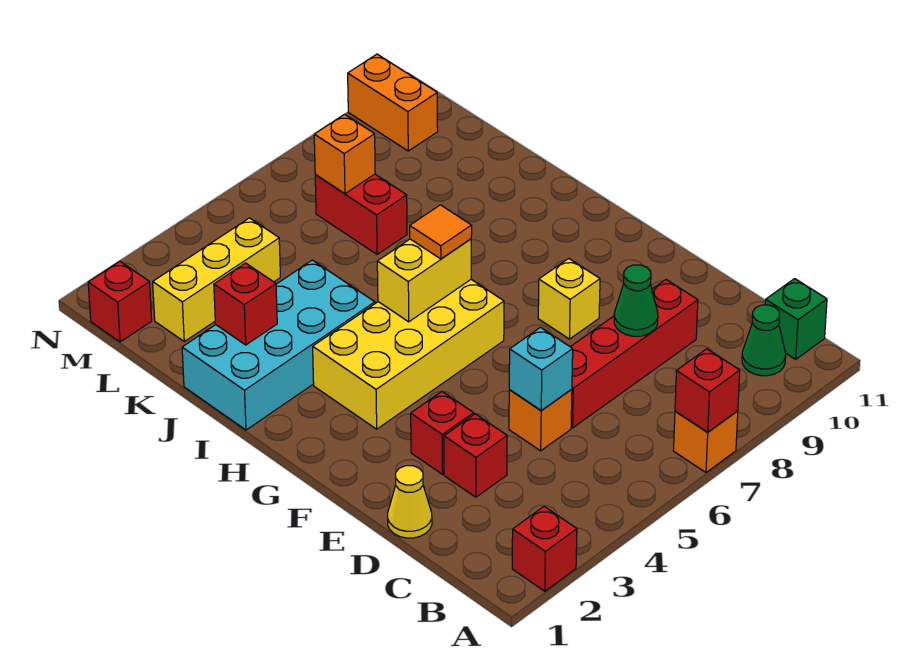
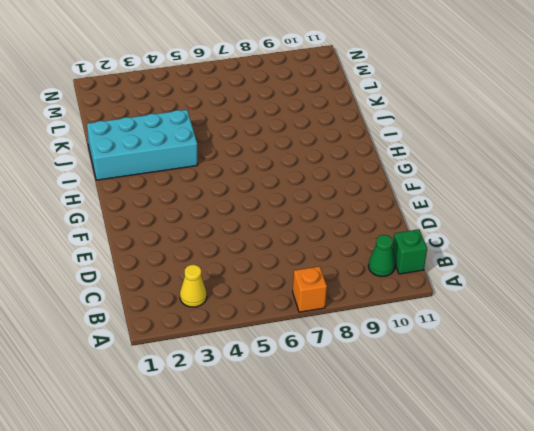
yellow 1x1 cone [180,265,207,307] -> yellow 1x1 cone moved to [388,466,432,538]
none -> red 1x1 brick [512,506,577,591]
none -> red 1x1 brick [444,414,507,497]
none -> orange 1x1 brick [509,389,572,451]

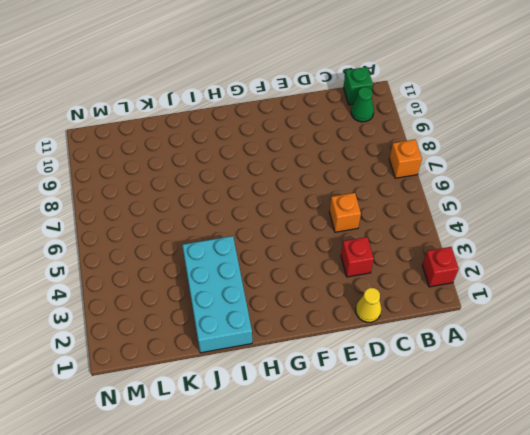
none -> red 1x4 brick [571,280,698,428]
none -> red 1x1 brick [411,392,474,474]
none -> yellow 1x1 brick [538,258,600,339]

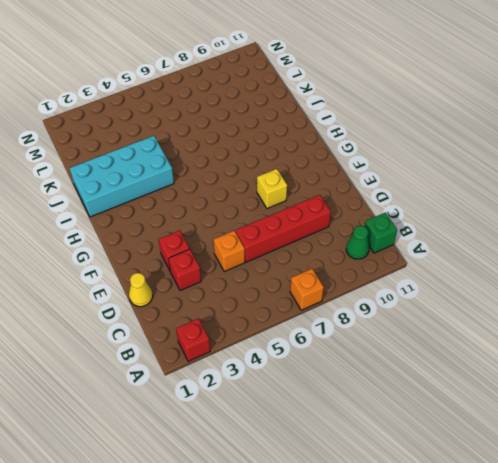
none -> yellow 2x4 brick [313,280,504,429]
none -> red 1x2 brick [315,174,407,254]
none -> yellow 1x3 brick [153,218,280,341]

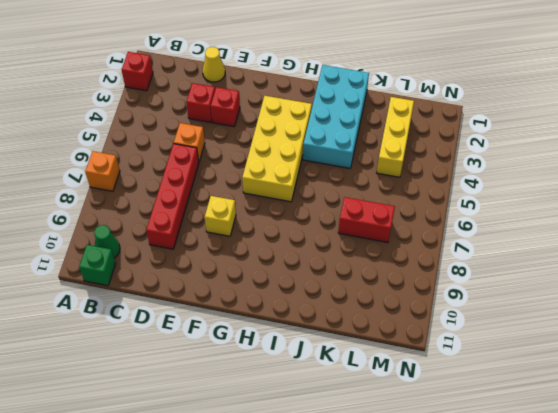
none -> red 1x1 brick [88,262,152,342]
none -> orange 1x2 brick [348,54,438,151]
none -> red 1x1 brick [675,349,740,432]

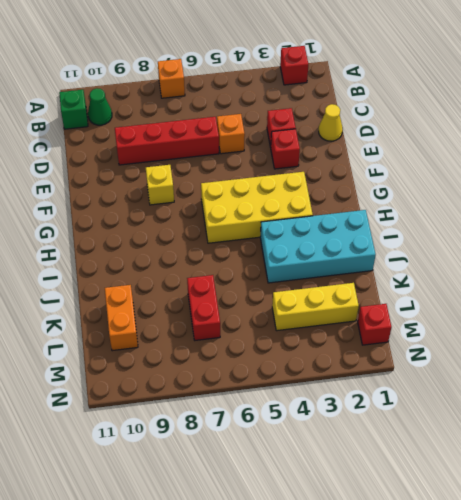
orange 1x2 brick [105,285,138,351] -> orange 1x2 brick moved to [348,54,438,151]
none -> red 1x1 brick [675,349,740,432]
none -> cyan 1x1 brick [509,327,573,411]
none -> green 1x1 cone [614,265,658,336]

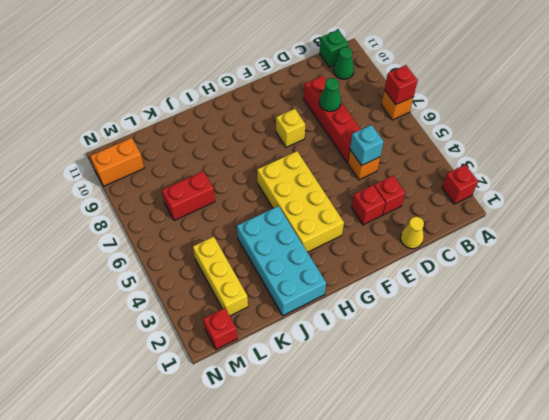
none -> yellow 1x2 brick [377,239,471,322]
none -> red 1x1 brick [214,263,277,345]
none -> orange 1x1 brick [314,114,375,194]

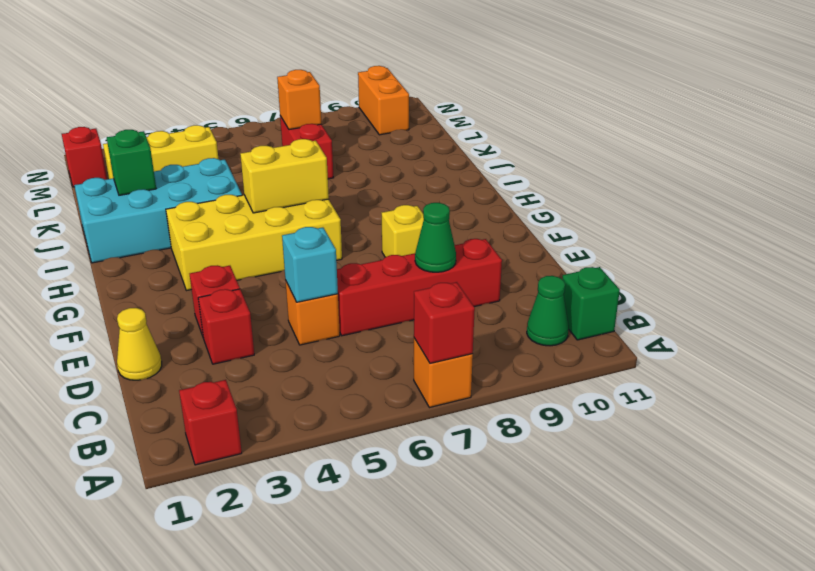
green 1x1 brick [107,130,156,195] -> red 1x1 brick [214,263,277,345]
none -> orange 1x1 tile [410,205,472,259]

